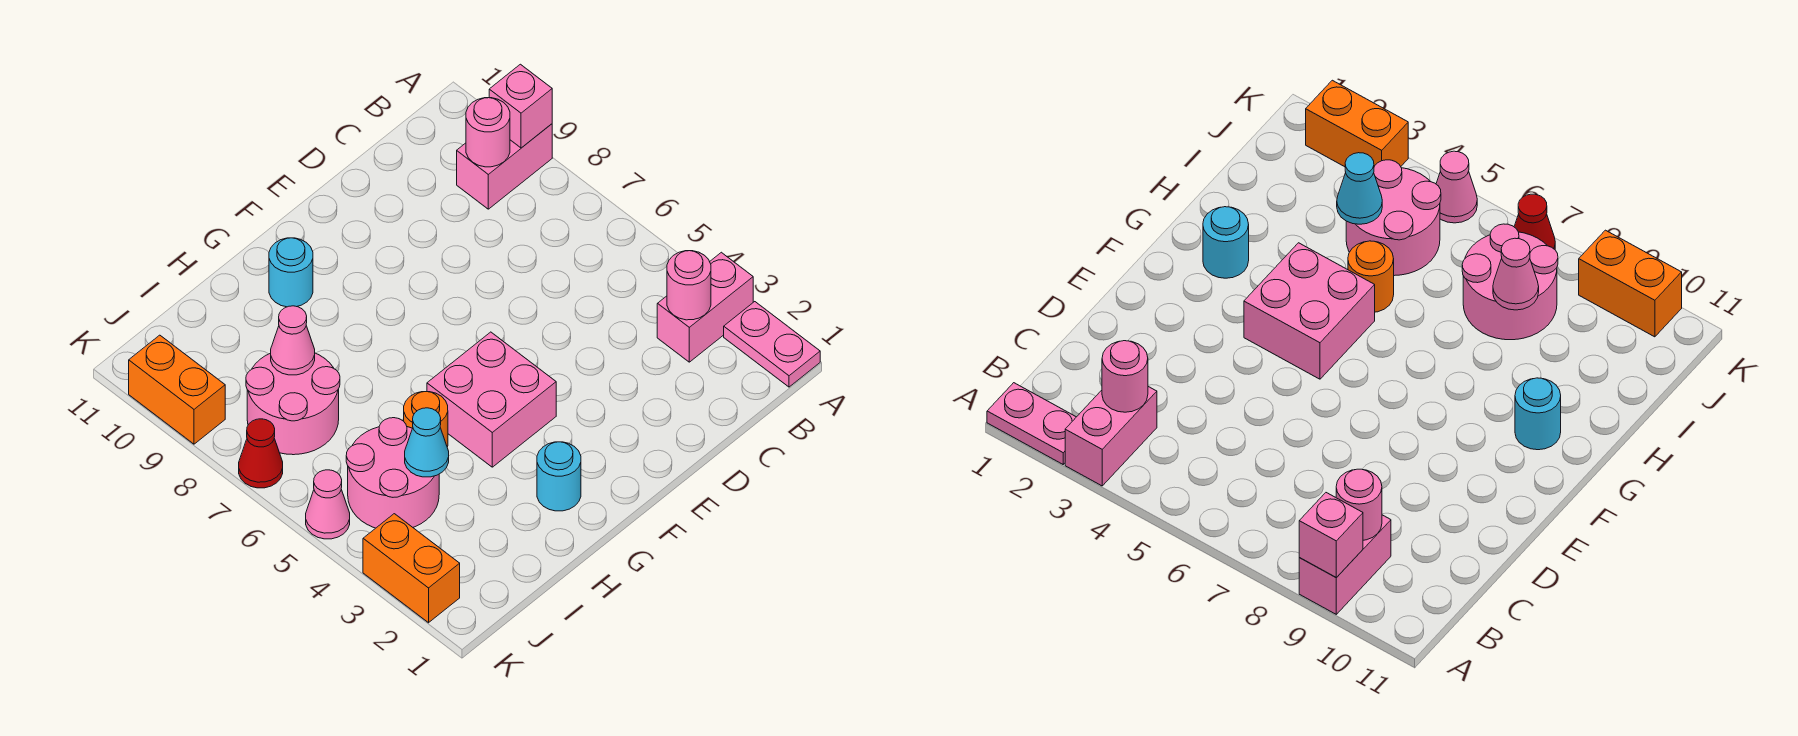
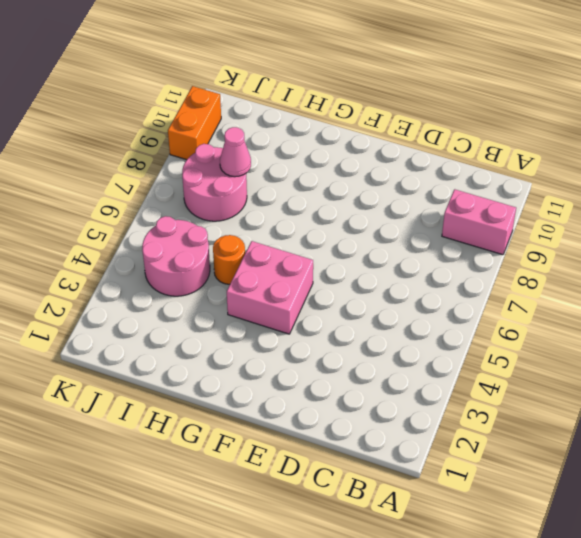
none -> pink 1x2 plate [724,302,820,387]
none -> pink 1x2 brick [657,252,753,362]
none -> cyan 1x1 round brick [537,442,581,511]

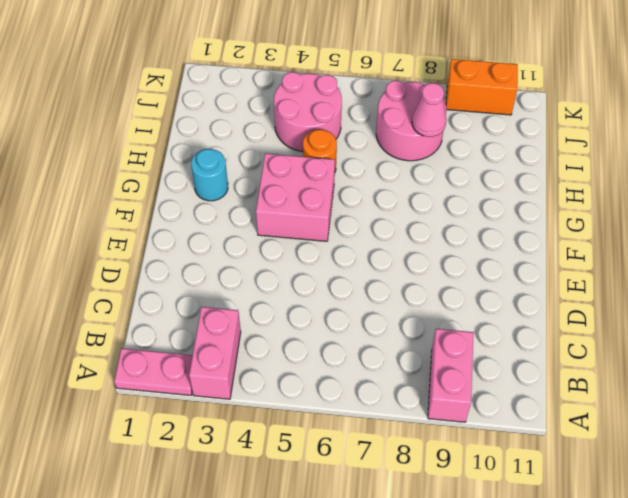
none -> cyan 1x1 round brick [269,238,313,307]
none -> orange 1x2 brick [363,514,460,623]
none -> pink 1x1 cone [306,470,350,539]

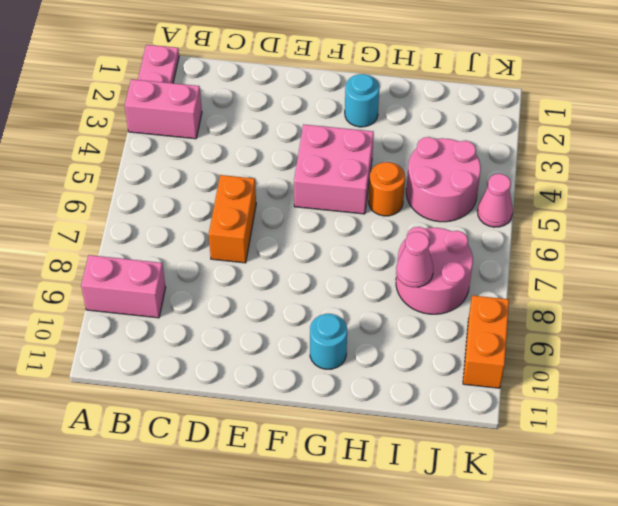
orange 1x2 brick [209,175,256,263] -> orange 1x2 brick moved to [363,514,460,623]
none -> red 1x1 cone [239,419,283,488]
none -> pink 1x1 brick [489,64,552,148]
none -> pink 1x1 round brick [667,251,711,320]

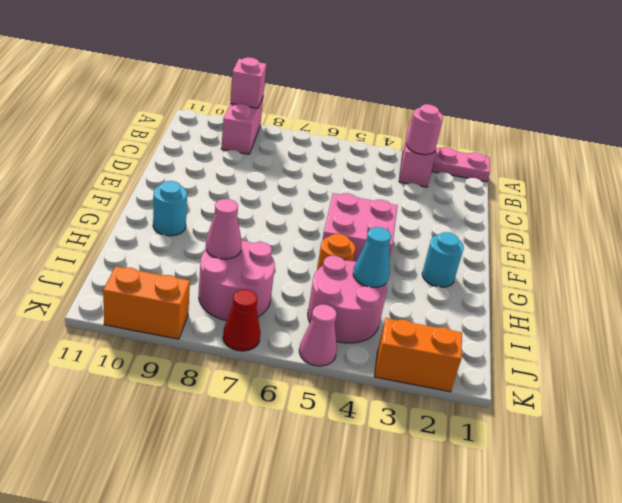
none -> pink 1x1 round brick [466,98,510,167]

